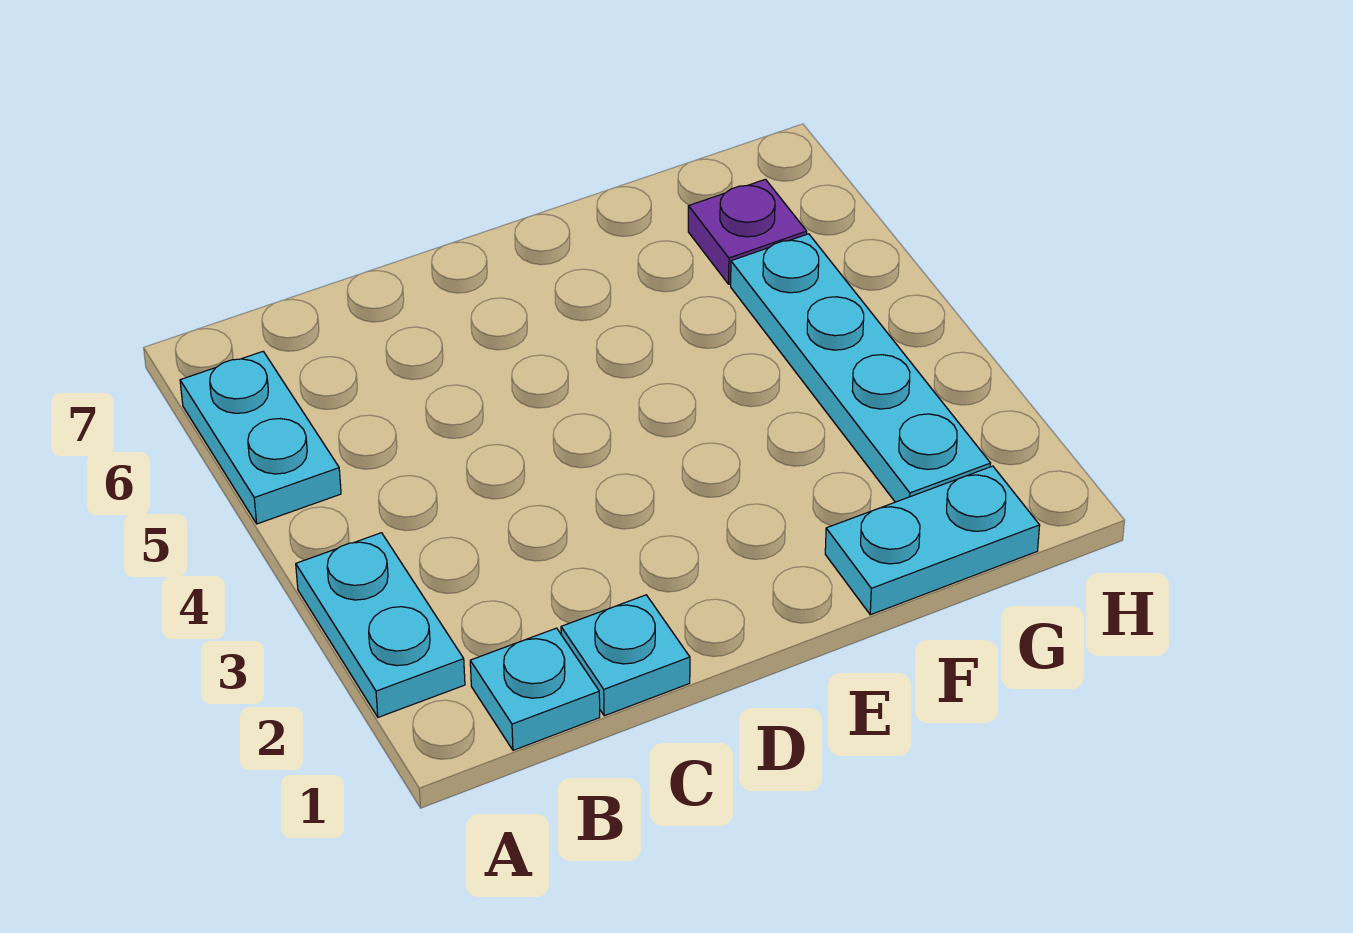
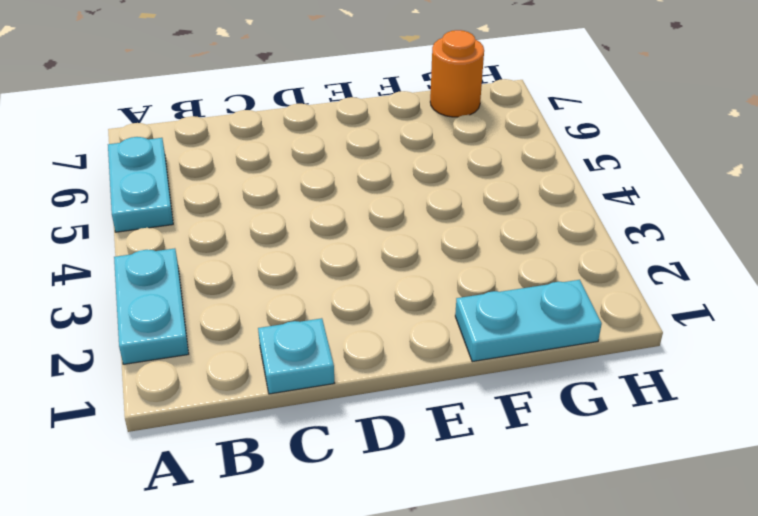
orange 1x1 round brick [430,30,484,117] -> none
none -> cyan 1x1 plate [470,628,600,750]
none -> cyan 1x4 plate [731,234,991,502]

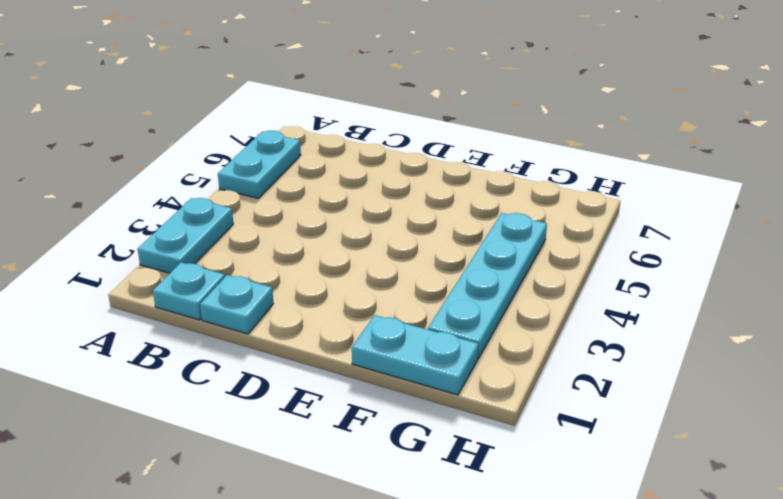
none -> purple 1x1 plate [688,179,807,284]

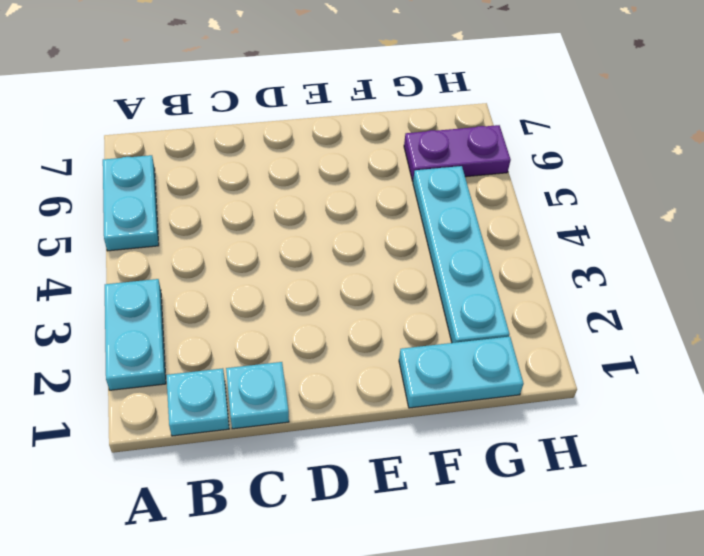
purple 1x2 plate [404,125,511,181] -> purple 1x1 plate [688,179,807,284]

